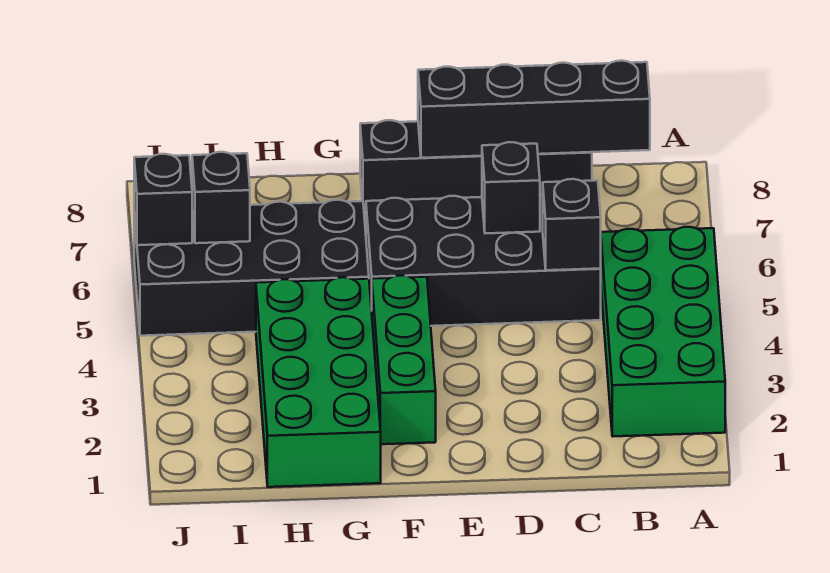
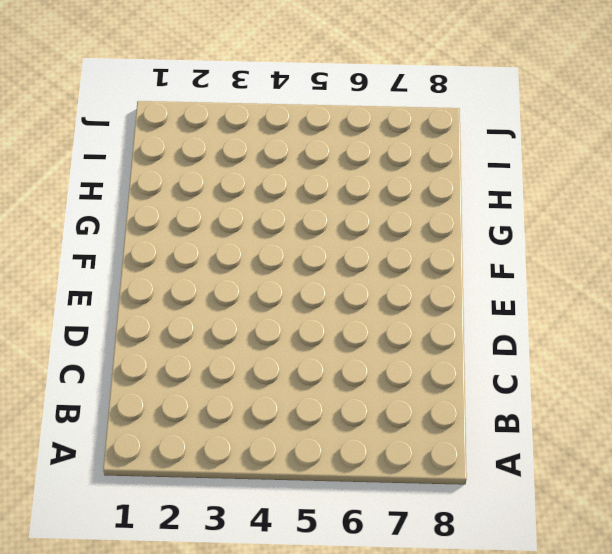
none -> green 2x4 brick [601,227,725,436]
none -> black 2x4 brick [366,195,601,326]

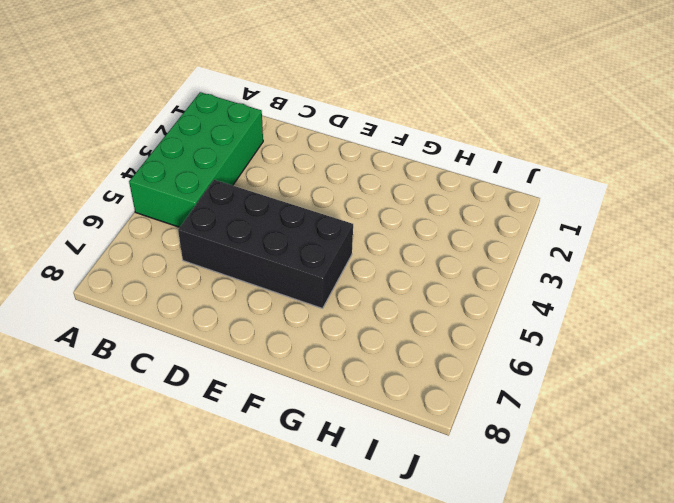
none -> black 1x4 brick [360,120,592,211]
none -> green 1x3 brick [372,275,436,444]

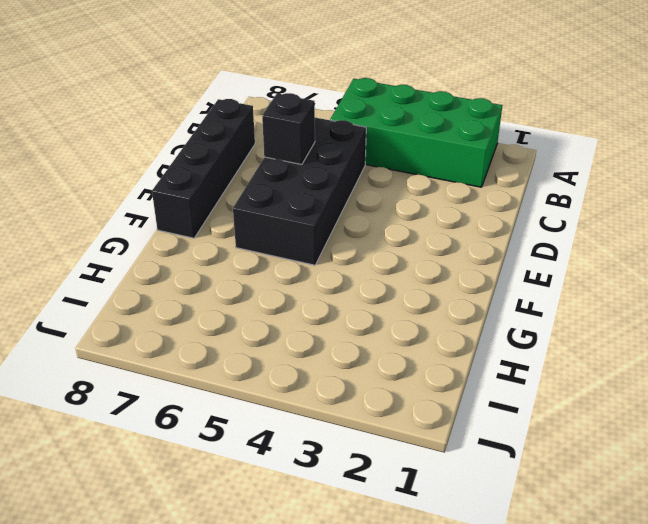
none -> green 1x3 brick [372,275,436,444]
none -> green 2x4 brick [256,277,381,487]

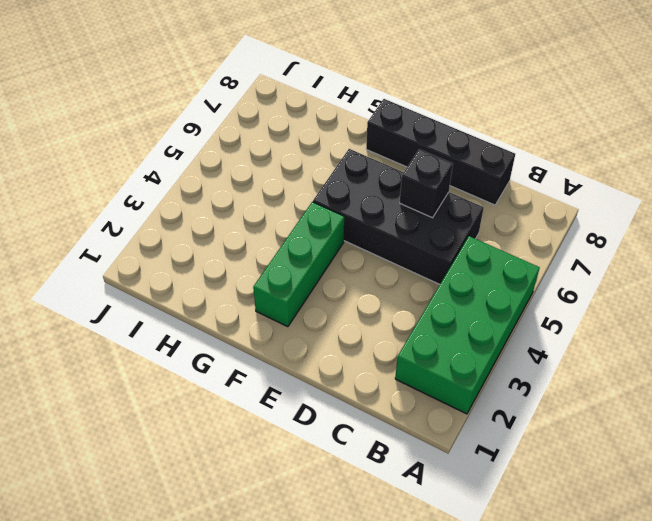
none -> green 2x4 brick [256,277,381,487]
none -> black 2x4 brick [134,200,369,336]

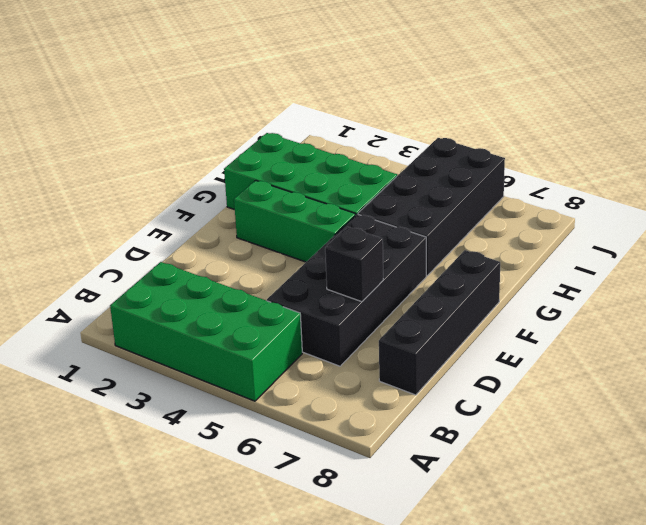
none -> black 1x4 brick [418,61,650,158]
none -> black 1x1 brick [543,179,601,270]

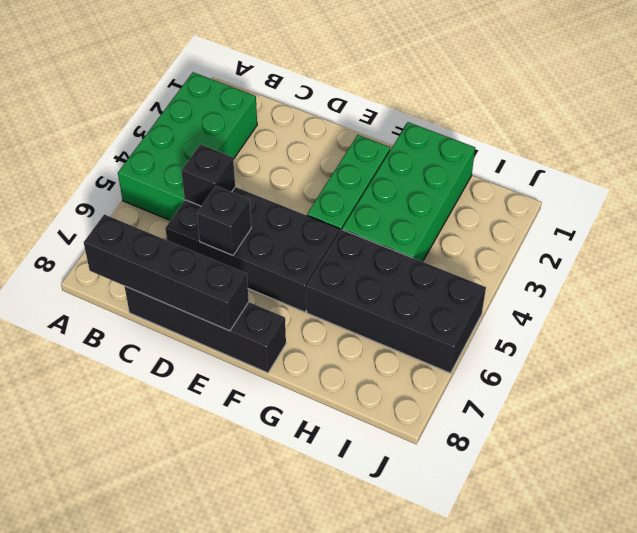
none -> black 1x1 brick [192,152,250,243]
none -> black 1x1 brick [134,154,192,245]

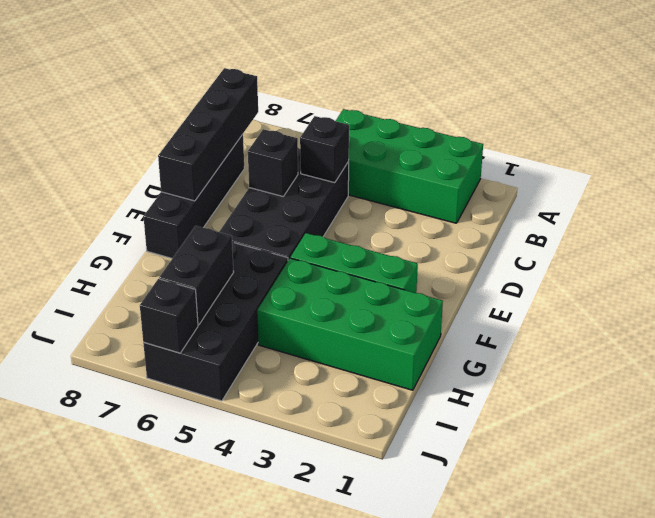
black 1x2 brick [159,226,234,325] -> black 1x1 brick [192,152,250,243]

